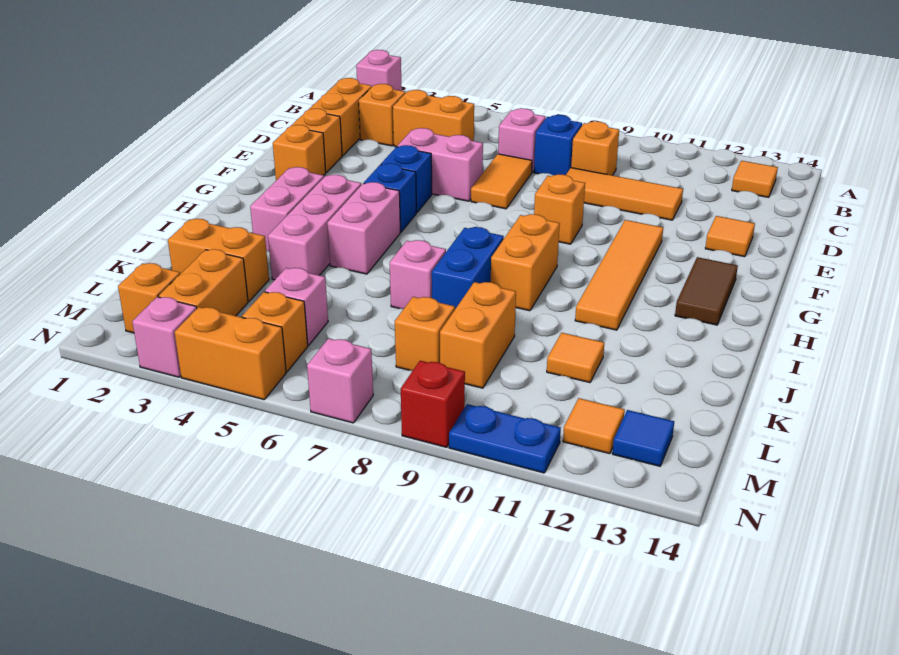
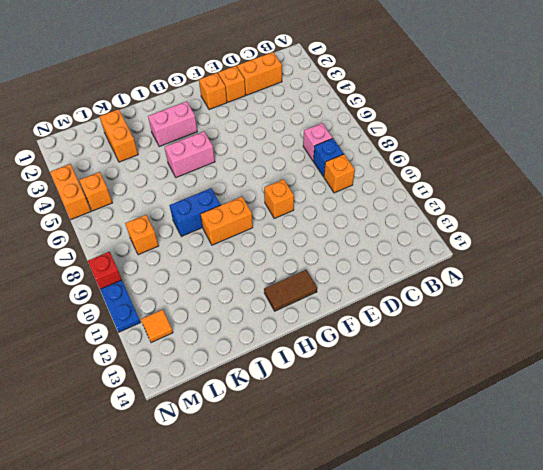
none -> pink 1x1 brick [356,50,402,91]
none -> orange 1x1 tile [732,161,778,197]
none -> orange 1x1 brick [359,84,405,146]
none -> orange 1x2 brick [393,90,474,147]

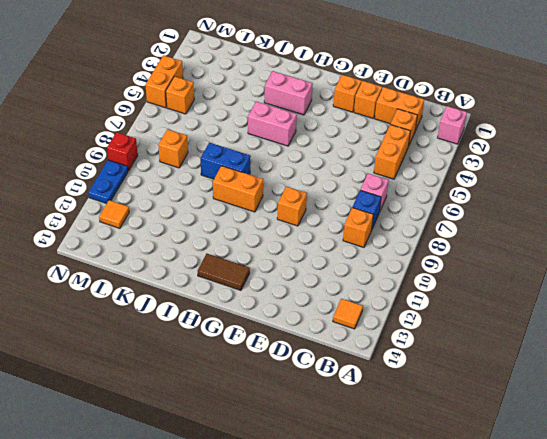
none -> orange 1x2 tile [471,154,532,209]
none -> orange 1x3 tile [566,168,683,220]
none -> pink 1x2 brick [397,128,483,201]
none -> orange 1x1 tile [705,216,755,257]

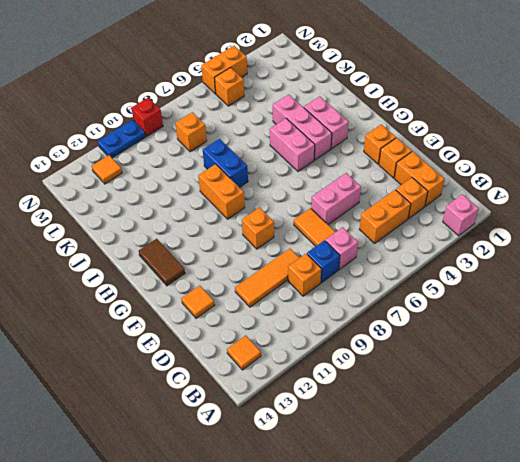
none -> blue 1x1 brick [381,145,432,213]
none -> orange 1x4 tile [575,220,663,330]
none -> blue 1x1 brick [364,163,416,232]
none -> pink 1x1 brick [390,240,446,309]

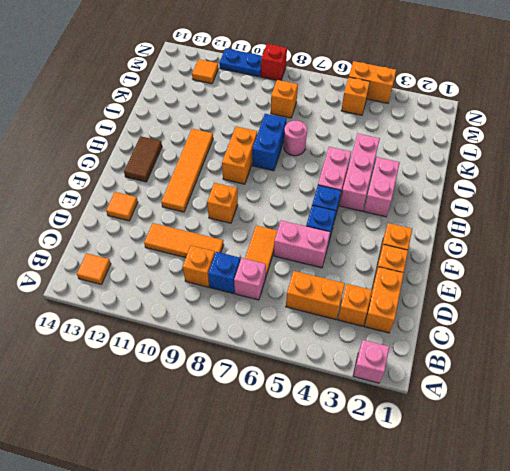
pink 1x1 round brick [284,121,307,156] -> pink 1x1 brick [390,240,446,309]
none -> orange 1x2 brick [168,219,269,301]
none -> orange 1x2 brick [440,282,516,388]
none -> orange 1x1 tile [547,333,604,383]
none -> orange 1x2 brick [158,249,248,316]

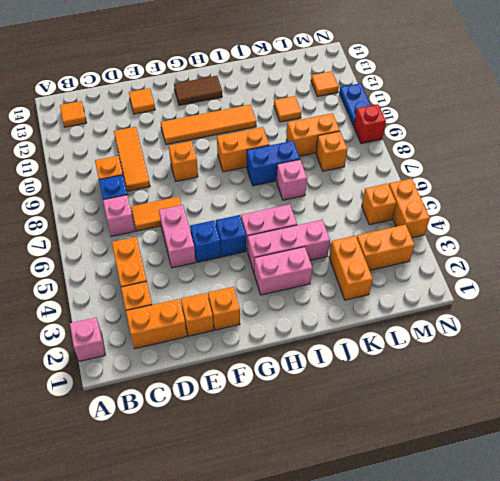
none -> pink 1x1 brick [265,268,328,345]
none -> orange 1x1 brick [118,263,180,333]
none -> blue 1x1 tile [612,410,674,466]
none -> pink 1x1 brick [132,297,197,377]

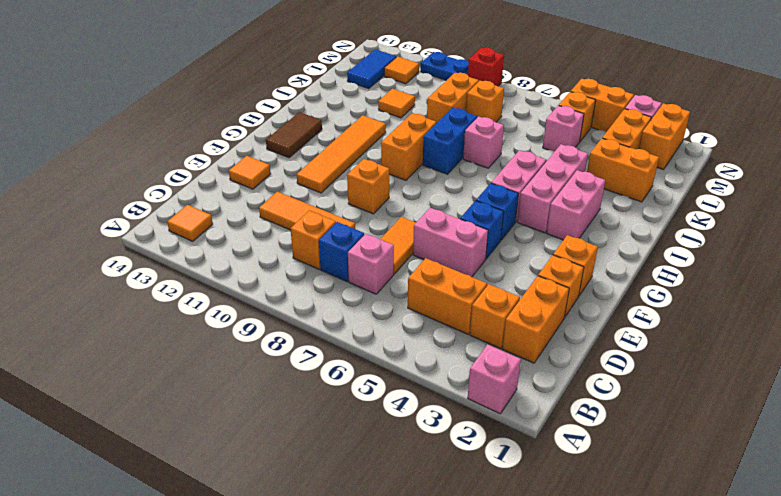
blue 1x2 tile [347,49,396,89] -> blue 1x1 tile [612,410,674,466]
orange 1x2 brick [639,103,690,170] -> orange 1x1 brick [118,263,180,333]
none -> pink 1x1 brick [307,338,373,423]

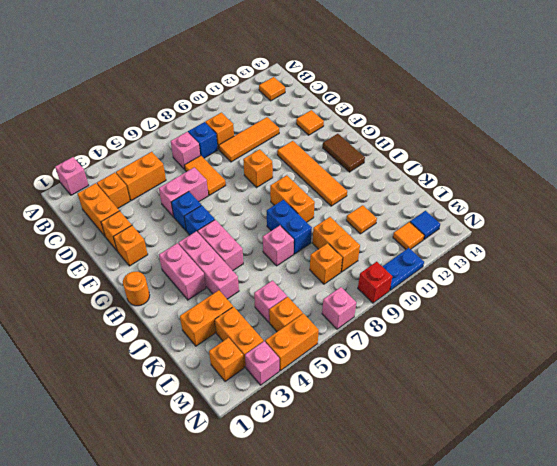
orange 1x1 round brick [123,272,150,306] -> none

